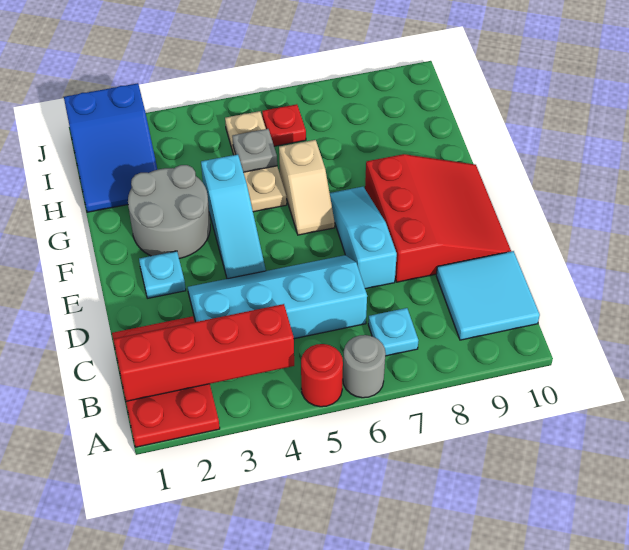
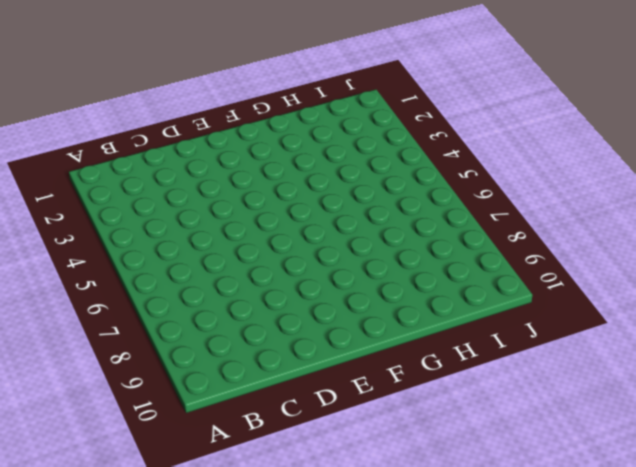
none -> red 2x3 plate [112,316,220,447]
none -> red 1x1 round brick [301,344,343,407]
none -> grey 1x1 round brick [343,335,386,398]

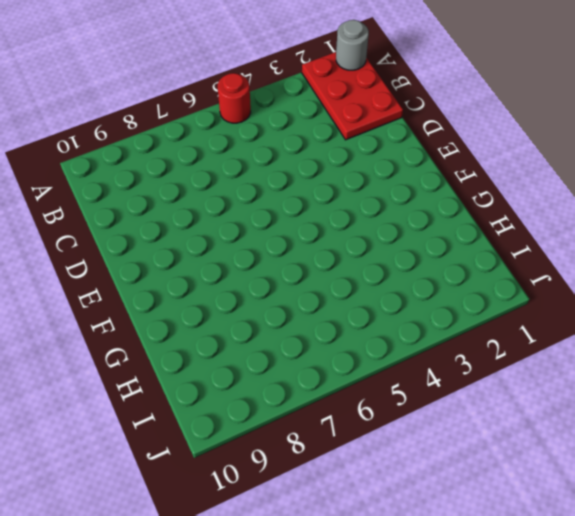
grey 1x1 round brick [336,20,369,70] -> grey 1x1 round brick moved to [343,335,386,398]
none -> cyan 1x1 plate [368,308,419,356]
none -> cyan 2x2 tile [436,251,540,340]
none -> cyan 2x4 slope [188,255,367,339]

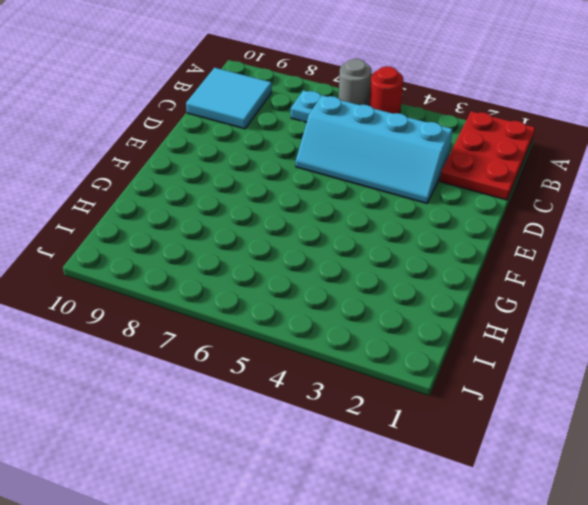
none -> cyan 1x3 slope [330,187,397,289]
none -> red 3x3 slope [365,154,511,282]
none -> cyan 1x1 plate [139,251,186,298]

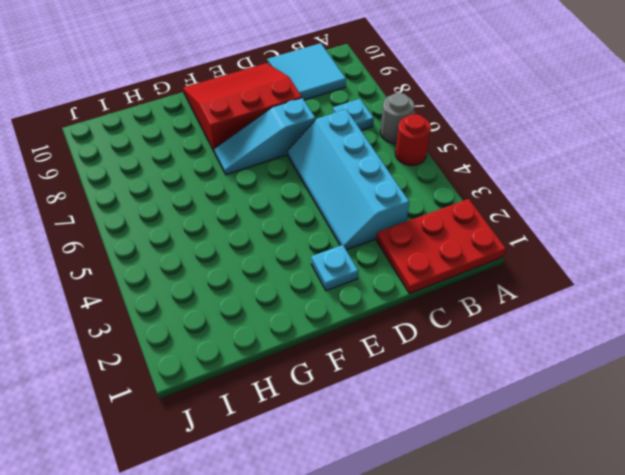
none -> cyan 1x3 slope [201,154,266,279]
none -> grey 2x2 round brick [128,165,210,259]
none -> tan 1x2 slope [279,140,335,235]

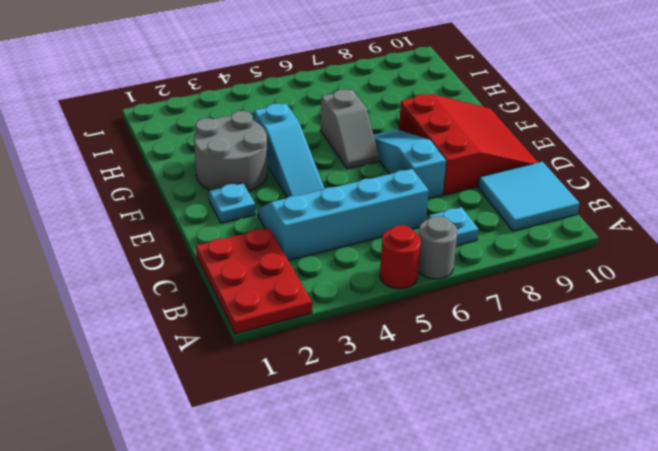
grey 1x2 slope [321,89,379,169] -> tan 1x2 slope [279,140,335,235]
none -> tan 1x3 plate [225,111,287,212]
none -> blue 2x3 slope [64,83,157,212]
none -> red 1x1 plate [262,104,306,146]

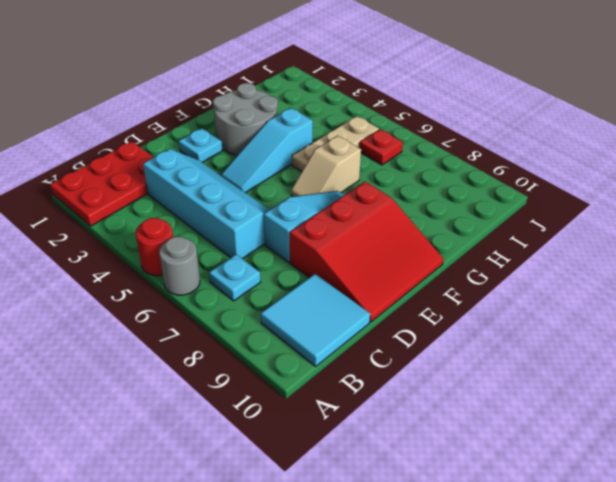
none -> blue 2x3 slope [64,83,157,212]
none -> red 1x4 brick [113,304,294,401]
none -> grey 1x1 plate [232,129,277,172]

